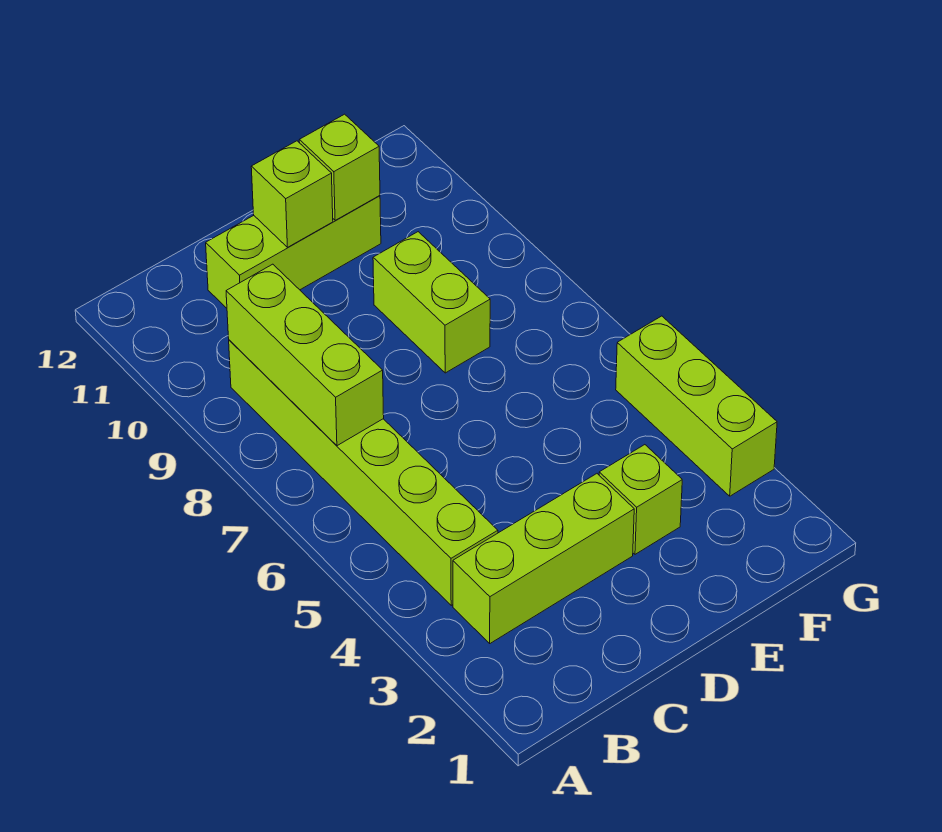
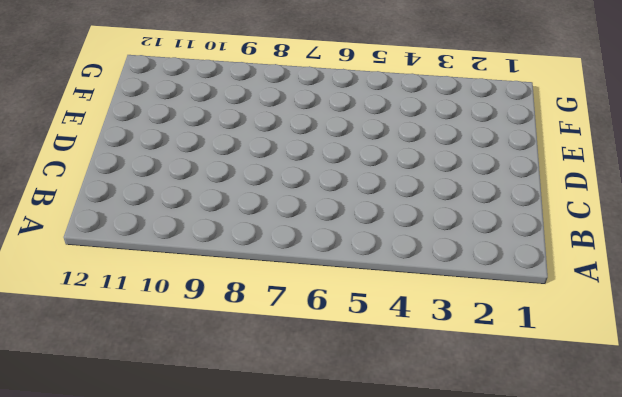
none -> lime 1x3 brick [453,474,634,643]
none -> lime 1x6 brick [229,340,498,605]

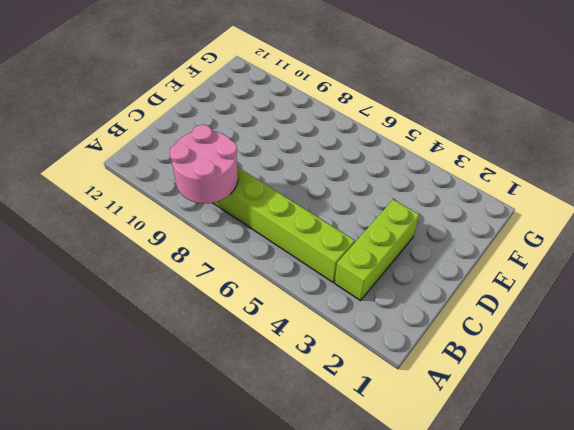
pink 2x2 round brick [170,125,238,204] -> lime 1x3 brick [226,264,384,446]
none -> lime 1x3 brick [206,196,381,308]
none -> lime 1x1 brick [599,445,682,554]

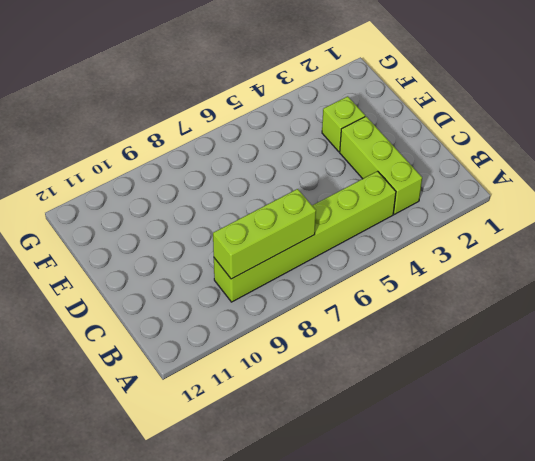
none -> lime 1x3 brick [206,196,381,308]
none -> lime 1x2 brick [373,232,490,373]

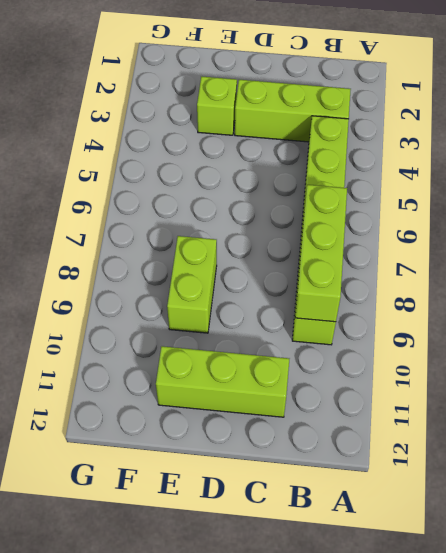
none -> lime 1x3 brick [616,316,777,496]
none -> lime 1x1 brick [251,141,333,247]

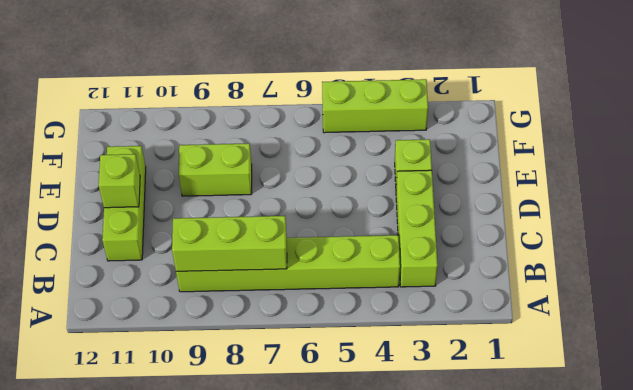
none -> lime 1x1 brick [299,114,380,220]

